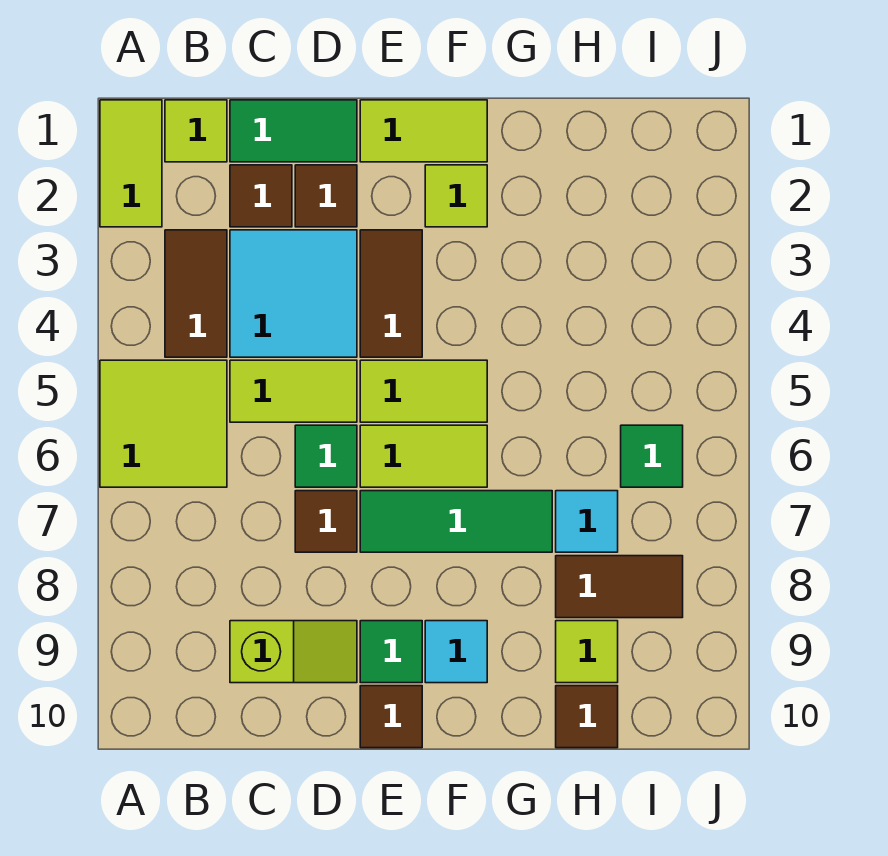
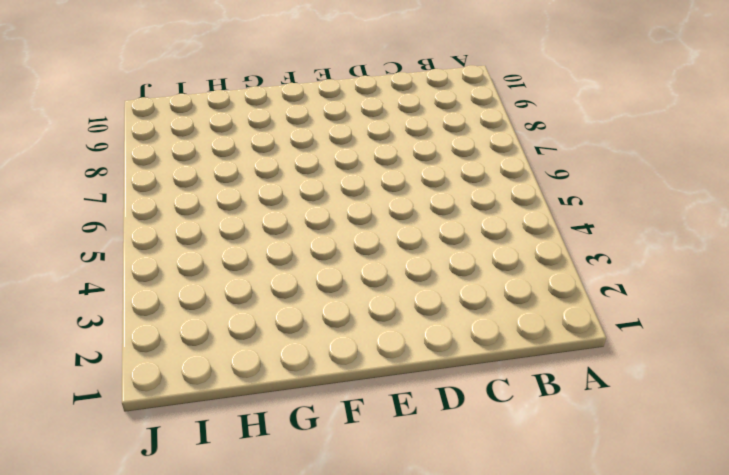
none -> lime 1x2 tile [100,100,162,227]
none -> lime 2x2 tile [100,360,227,487]
none -> lime 1x1 tile [165,100,227,162]

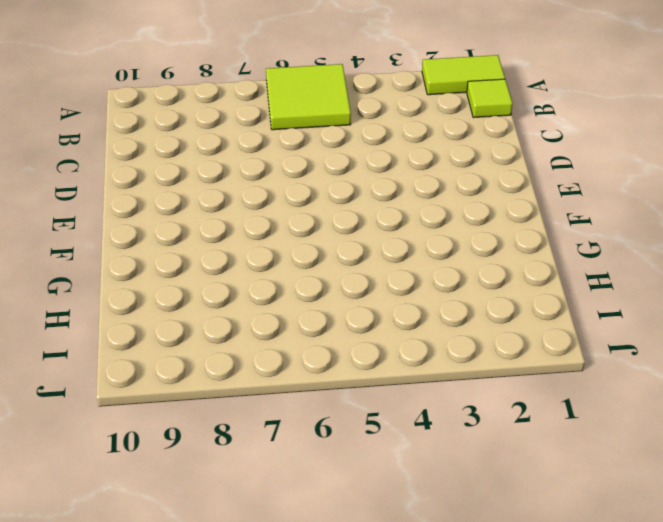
none -> brown 1x2 tile [165,230,227,357]
none -> green 1x2 tile [230,100,357,162]
none -> brown 1x1 tile [230,165,292,227]

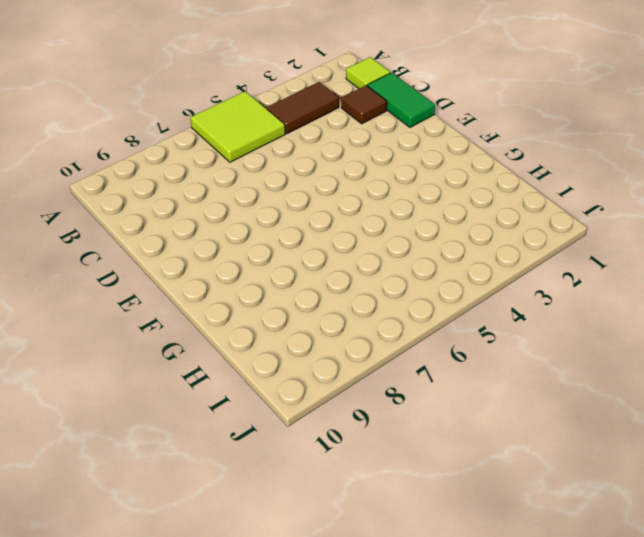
none -> lime 1x2 tile [100,100,162,227]
none -> cyan 2x2 tile [230,230,357,357]
none -> lime 1x2 tile [230,360,357,422]

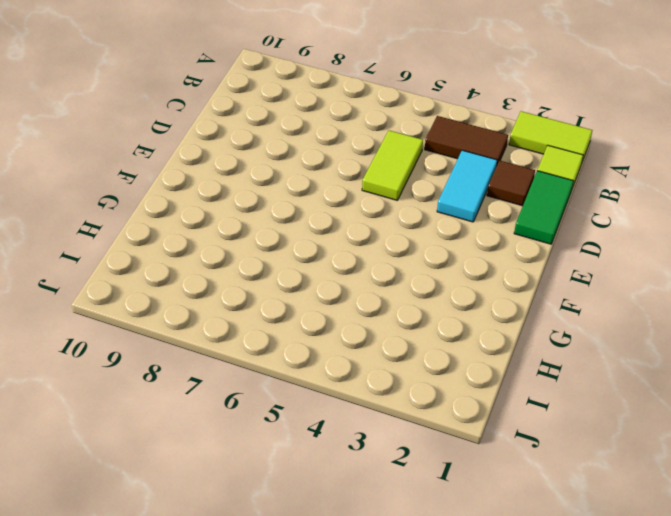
cyan 1x2 tile [437,150,497,222] -> cyan 2x2 tile [230,230,357,357]
none -> lime 2x2 tile [100,360,227,487]
none -> lime 1x2 slope [230,621,357,683]
none -> brown 1x1 tile [295,165,357,227]

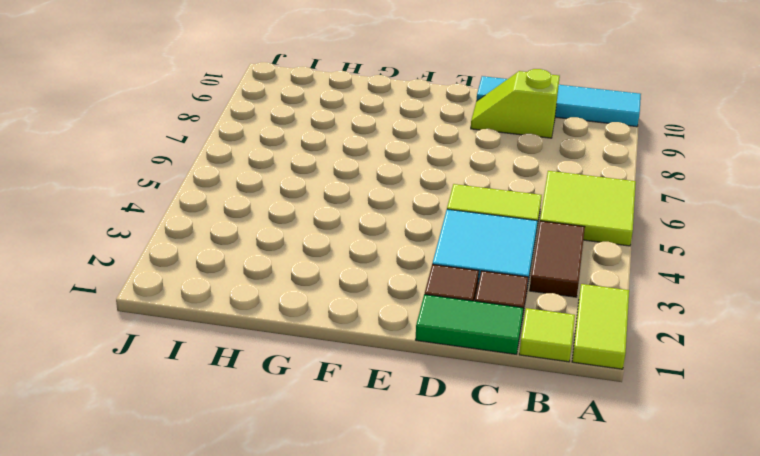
cyan 1x4 tile [477,76,641,127] -> none
none -> green 1x1 tile [295,425,357,487]
none -> brown 1x1 tile [295,491,357,552]
none -> lime 1x2 tile [360,100,487,162]

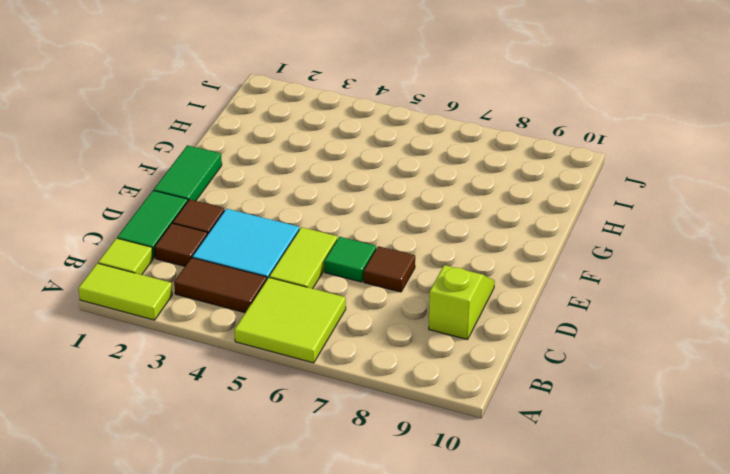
green 1x2 tile [154,145,222,201] -> lime 1x2 tile [360,100,487,162]
none -> brown 1x2 tile [360,230,422,357]
none -> lime 1x2 tile [360,360,487,422]
none -> lime 1x2 tile [360,425,487,487]

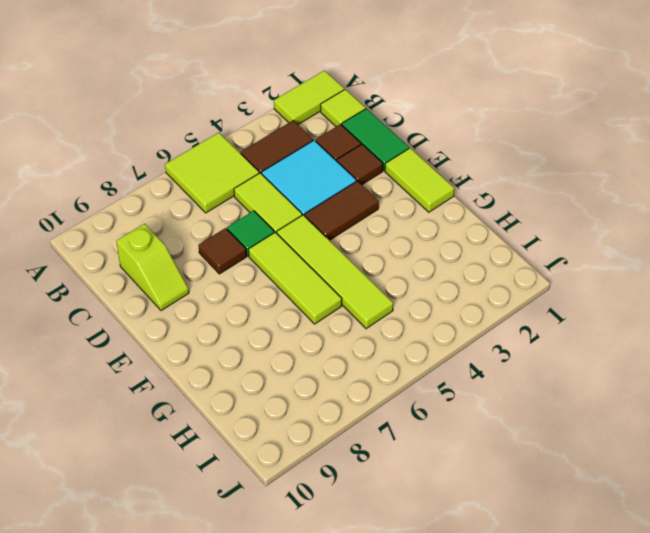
lime 1x4 tile [277,215,393,329] -> lime 1x2 tile [360,360,487,422]
lime 1x3 tile [248,232,342,324] -> lime 1x2 tile [360,425,487,487]
none -> green 1x3 tile [360,491,552,552]
none -> green 1x1 tile [360,621,422,683]
none -> brown 1x1 tile [360,686,422,748]

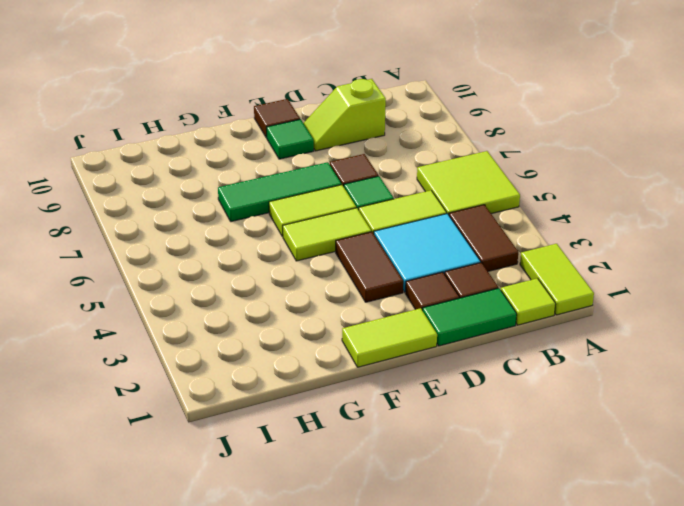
none -> lime 1x1 tile [425,165,487,227]
none -> cyan 1x1 tile [425,621,487,683]
none -> cyan 1x1 tile [556,491,618,552]

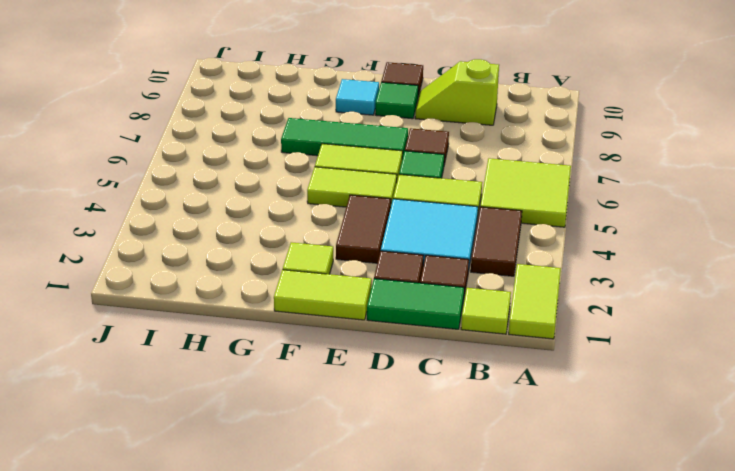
none -> cyan 1x1 tile [556,491,618,552]
none -> brown 1x2 tile [556,556,683,618]
none -> lime 1x1 tile [556,621,618,683]

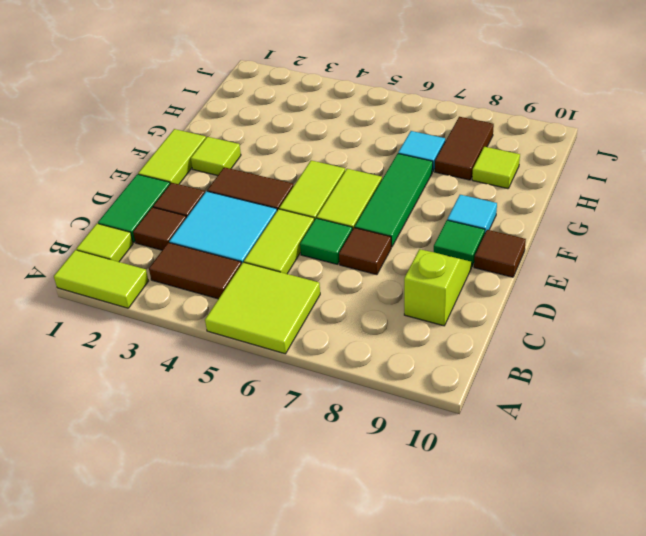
none -> brown 1x1 tile [556,686,618,748]
none -> green 1x1 tile [621,425,683,487]

